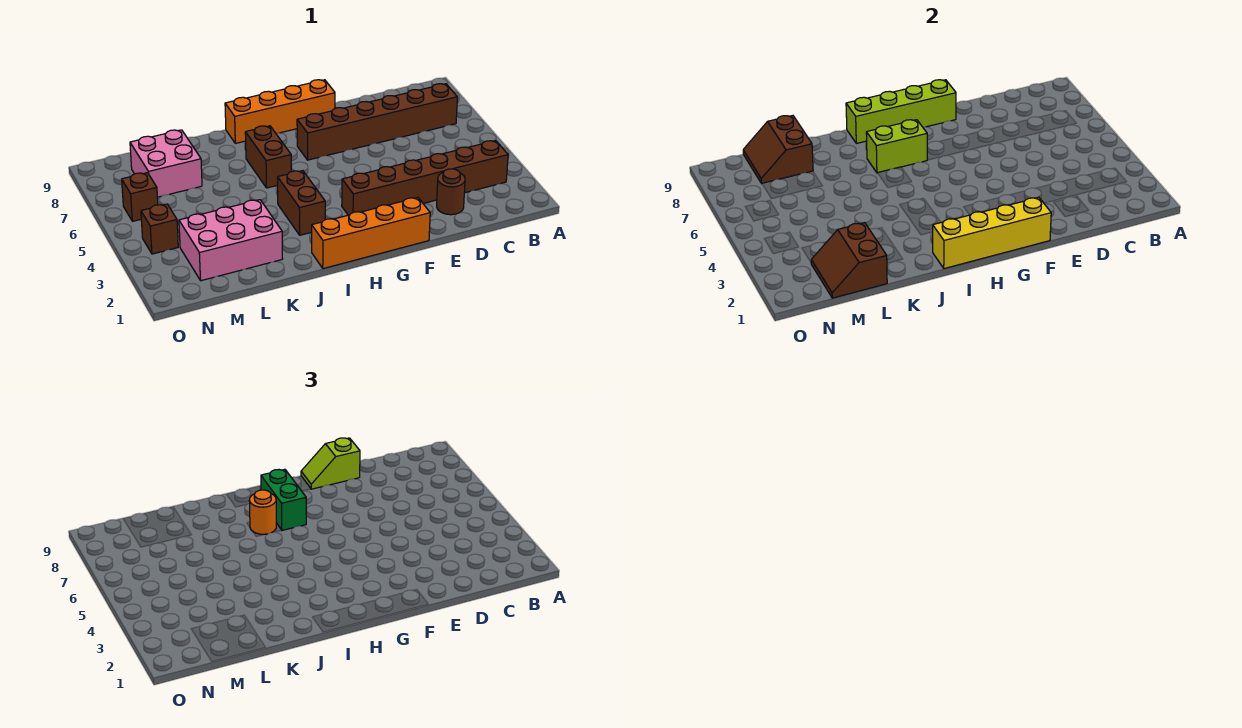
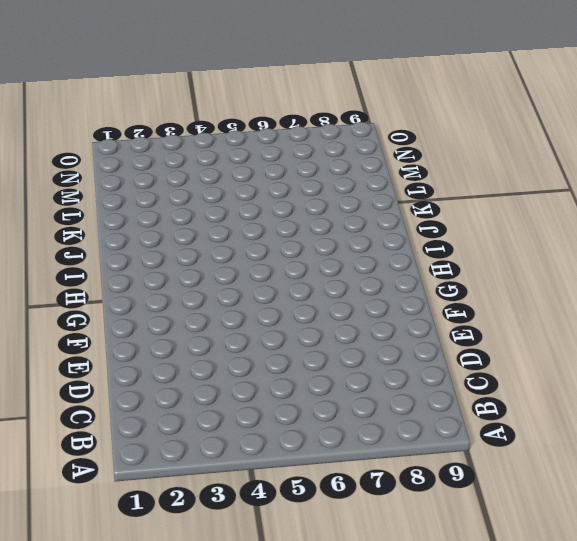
none -> brown 1x6 brick [342,141,508,215]
none -> brown 1x6 brick [297,84,457,160]
none -> brown 1x1 round brick [437,169,465,215]

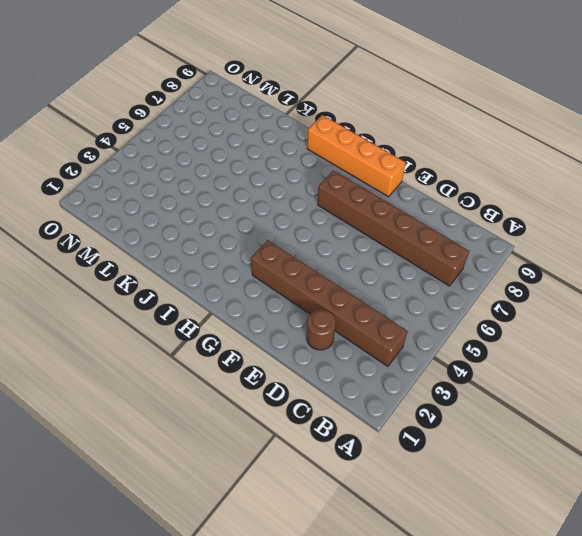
none -> orange 1x4 brick [311,197,430,269]
none -> brown 1x2 brick [278,171,325,235]
none -> brown 1x2 brick [245,126,291,188]

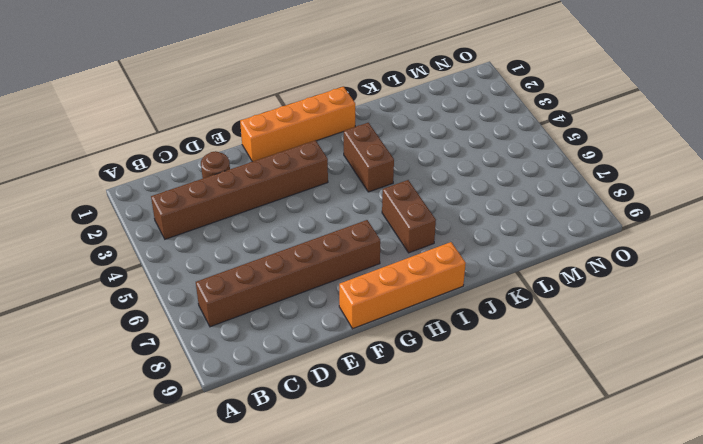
none -> pink 2x3 brick [179,200,282,281]
none -> pink 2x2 brick [130,130,202,197]
none -> brown 1x1 brick [141,204,178,254]

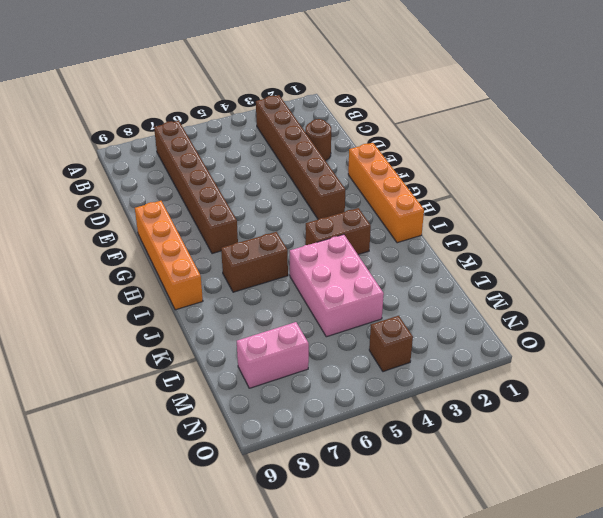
pink 2x3 brick [290,234,384,337] -> pink 2x3 brick moved to [179,200,282,281]
pink 1x2 brick [237,322,309,388] -> pink 2x2 brick [130,130,202,197]
none -> brown 1x1 brick [122,173,158,221]
none -> yellow 1x4 brick [933,197,1051,269]
none -> lime 1x4 brick [846,80,956,143]

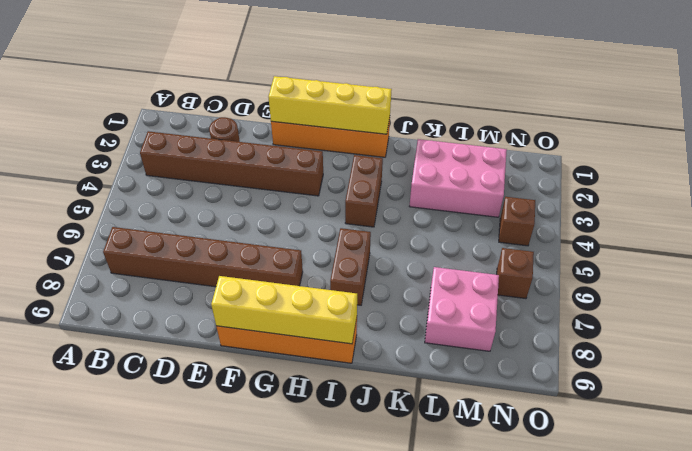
yellow 1x4 brick [211,276,357,344] -> lime 1x4 brick [846,80,956,143]
none -> lime 1x2 brick [866,120,927,173]
none -> brown 2x2 slope [811,223,887,298]
none -> brown 2x2 slope [743,116,813,183]

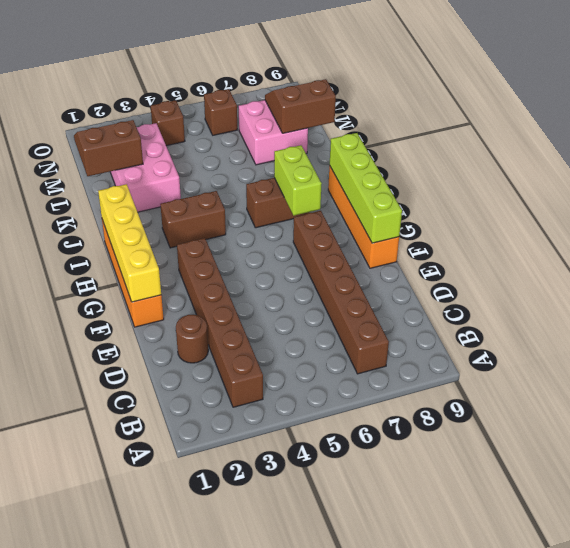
none -> lime 1x2 slope [301,438,360,489]
none -> green 1x2 brick [261,469,306,530]
none -> orange 1x1 round brick [249,490,276,534]

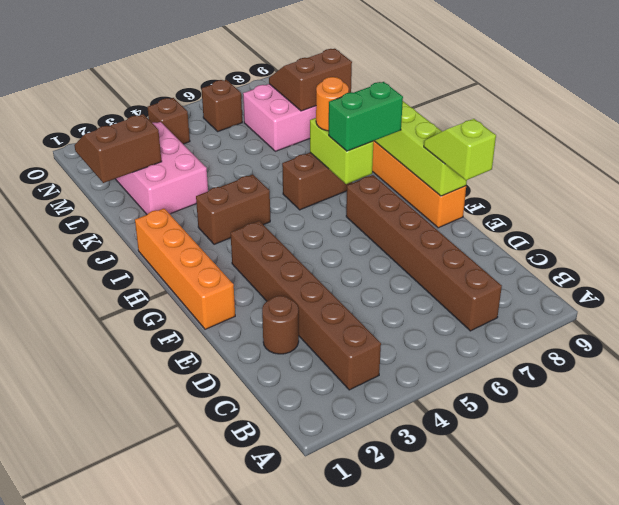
none -> yellow 1x4 brick [933,197,1051,269]

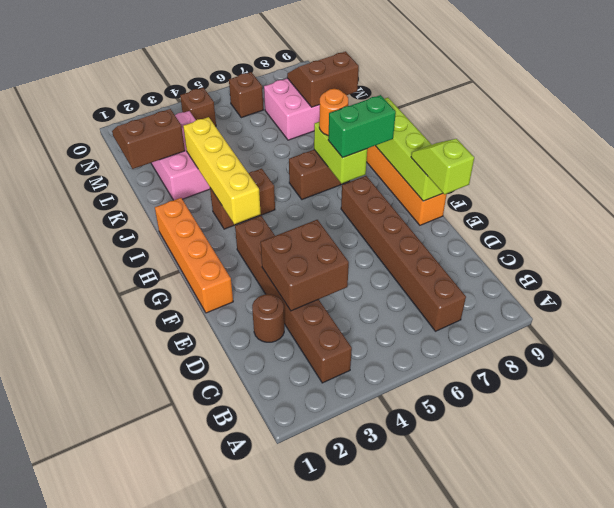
brown 2x2 brick [261,220,349,311] -> none
yellow 1x4 brick [183,117,261,224] -> yellow 1x4 brick moved to [933,197,1051,269]

